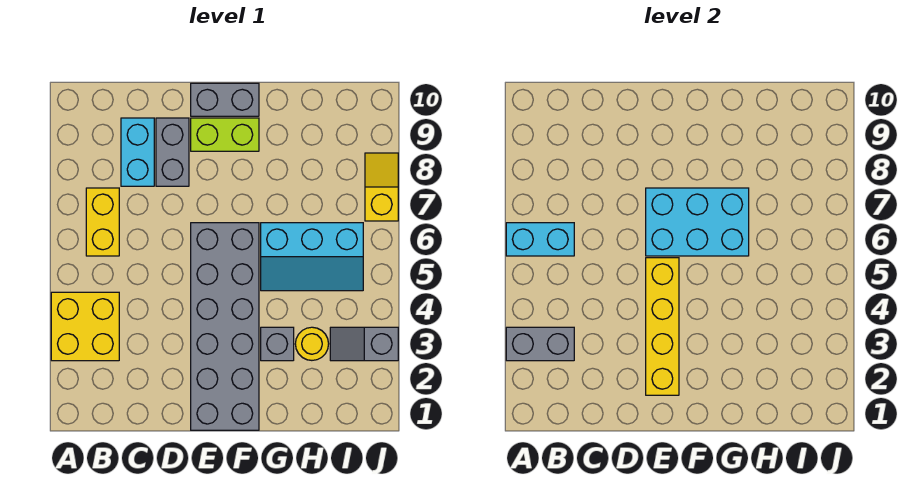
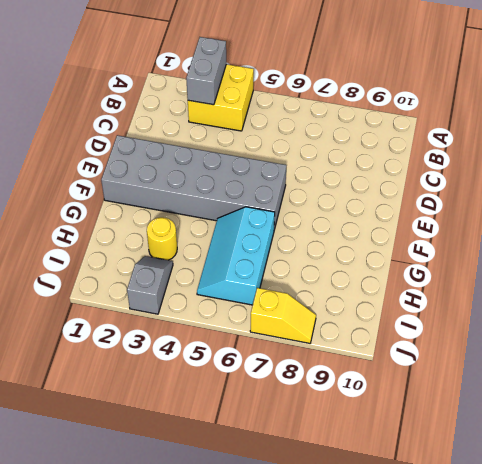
none -> yellow 1x2 brick [86,188,119,256]
none -> cyan 1x2 brick [121,118,154,186]
none -> grey 1x2 brick [156,118,189,186]

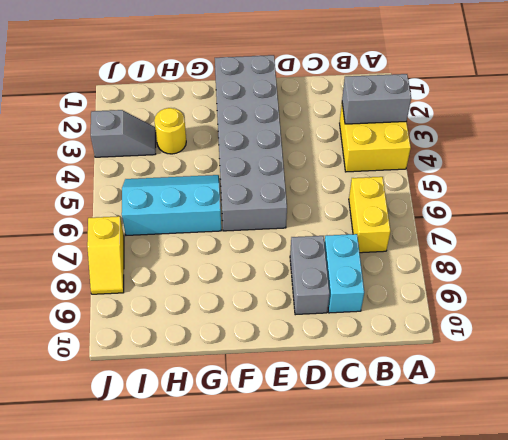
none -> lime 1x2 brick [191,118,259,151]
none -> grey 1x2 brick [191,83,259,116]
none -> grey 1x1 brick [261,327,294,361]

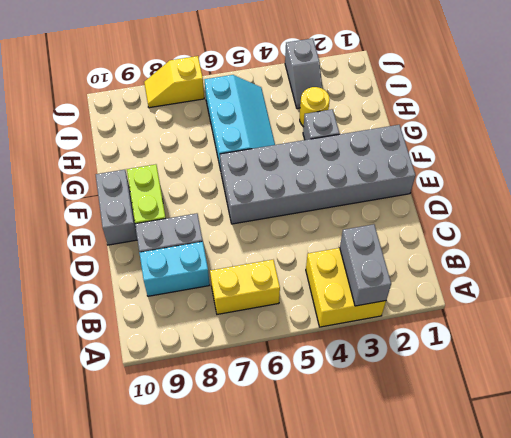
none -> cyan 1x2 brick [506,223,574,256]
none -> yellow 1x4 brick [646,258,679,395]
none -> cyan 2x3 brick [646,188,749,256]

